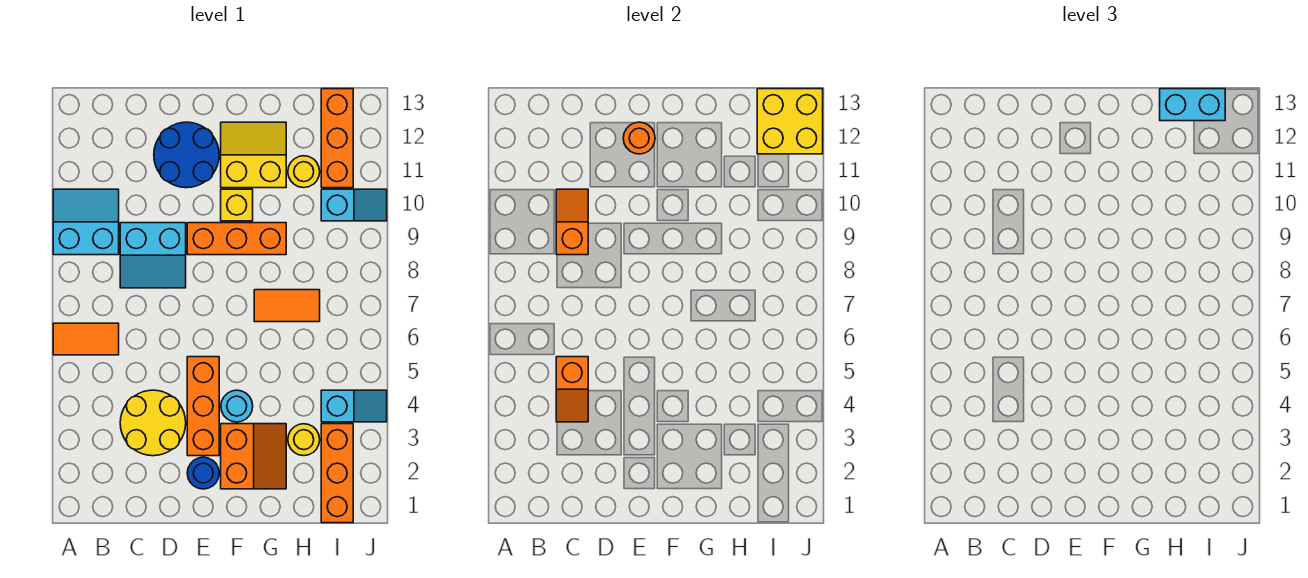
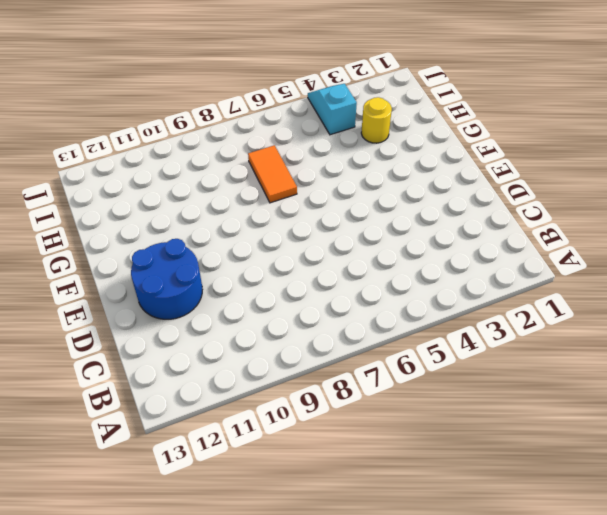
none -> orange 1x2 tile [53,323,119,355]
none -> cyan 2x2 slope [53,189,119,255]
none -> yellow 2x2 round brick [120,390,186,456]

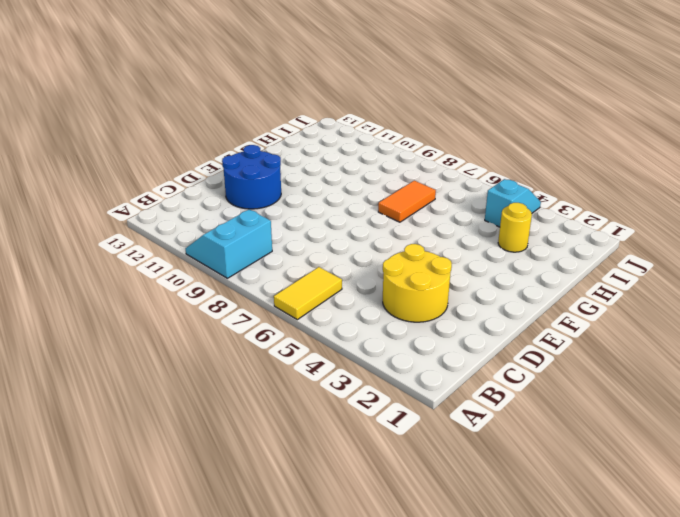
yellow 1x2 tile [274,267,342,320] -> orange 1x2 tile [53,323,119,355]
none -> cyan 2x2 slope [120,223,186,288]
none -> blue 1x1 round brick [187,457,219,489]
none -> orange 1x3 brick [187,357,219,456]

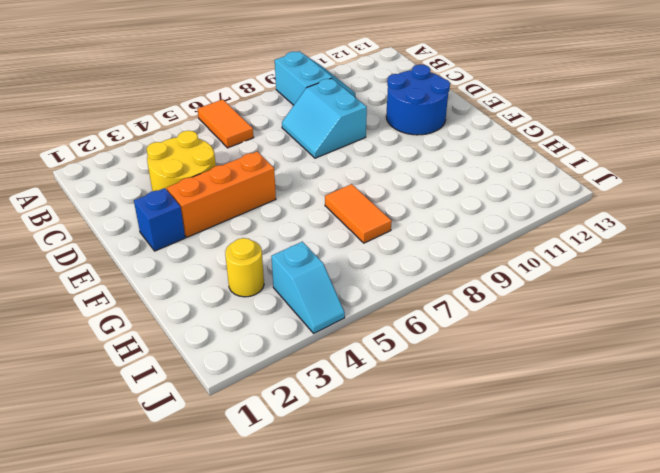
blue 1x1 brick [134,188,185,251] -> blue 1x1 round brick [187,457,219,489]
none -> orange 1x3 brick [187,223,286,255]
none -> orange 2x2 slope [221,424,286,489]
none -> cyan 1x1 round brick [221,390,253,422]

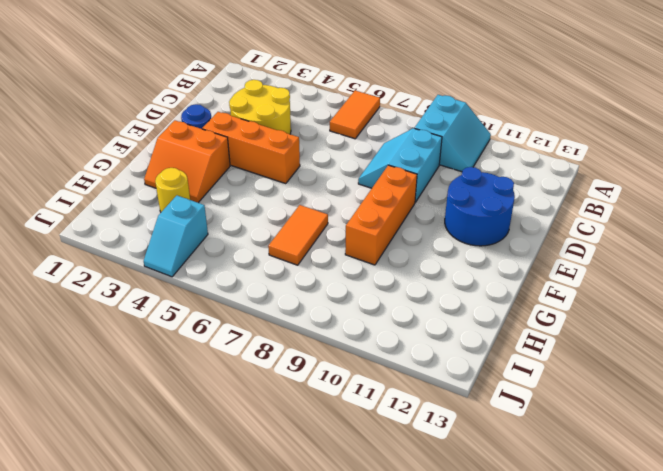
none -> cyan 1x1 round brick [221,390,253,422]
none -> yellow 1x1 brick [221,189,253,221]
none -> yellow 2x2 slope [221,122,286,188]

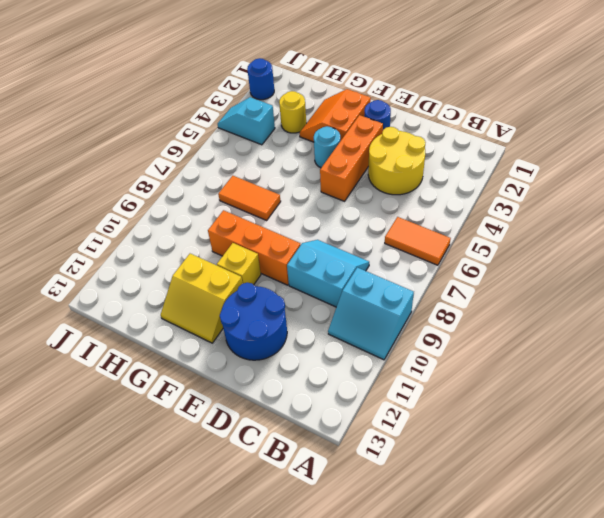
blue 1x1 round brick [247,58,274,100] -> none
none -> yellow 1x1 round brick [288,156,320,188]
none -> orange 1x3 brick [321,424,353,523]
none -> cyan 1x2 slope [321,189,387,221]

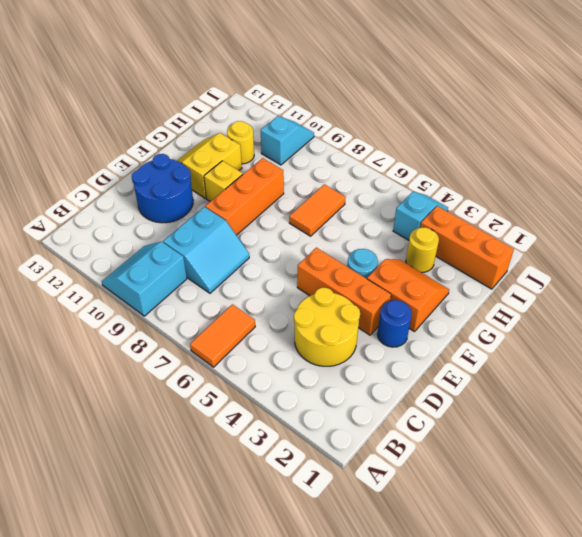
none -> orange 1x3 brick [321,89,353,188]
none -> orange 1x2 slope [556,357,588,422]
none -> orange 1x2 slope [556,189,588,255]

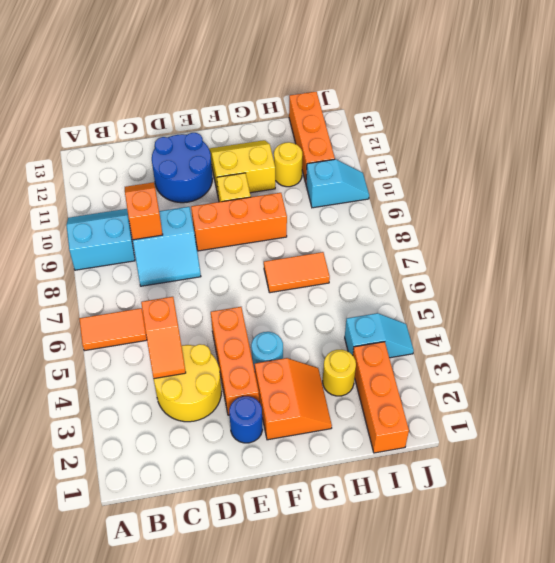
none -> orange 1x1 round brick [623,122,655,154]
none -> yellow 2x2 brick [757,89,823,154]
none -> cyan 1x2 brick [1160,89,1225,121]

